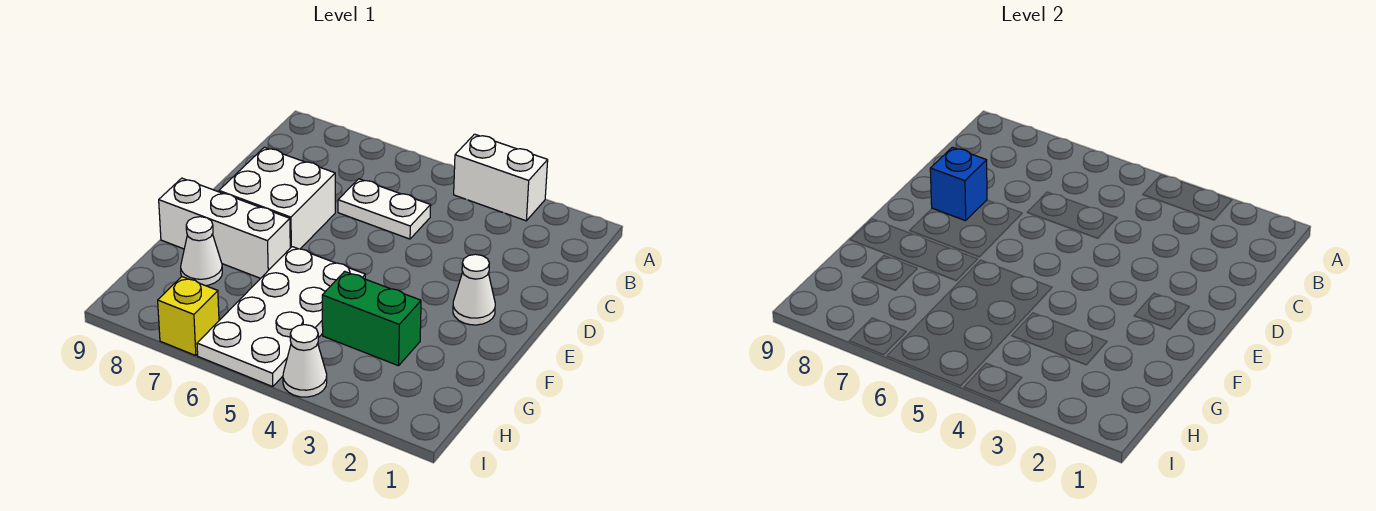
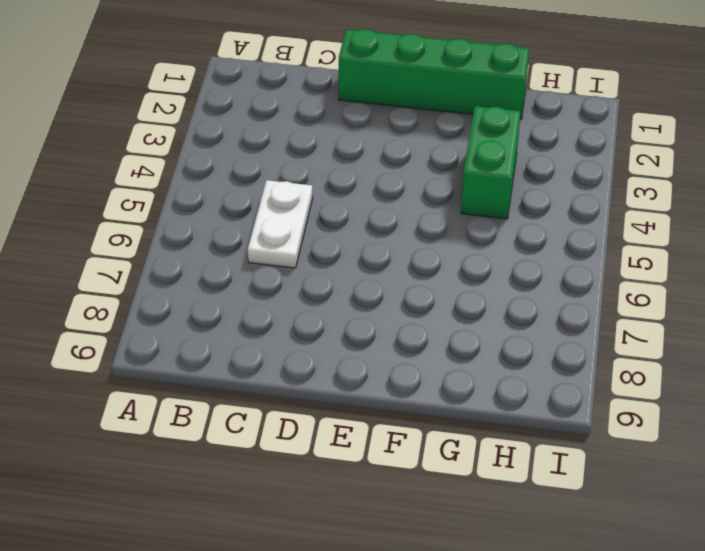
green 1x4 brick [339,29,530,119] -> none
none -> white 1x2 brick [454,134,548,221]
none -> white 2x2 brick [219,147,335,249]

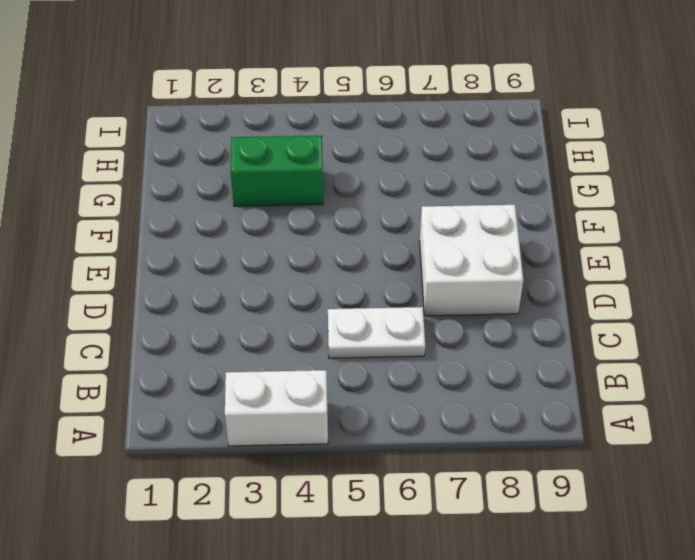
none -> white 1x1 cone [453,254,495,325]
none -> white 2x4 plate [197,247,365,387]

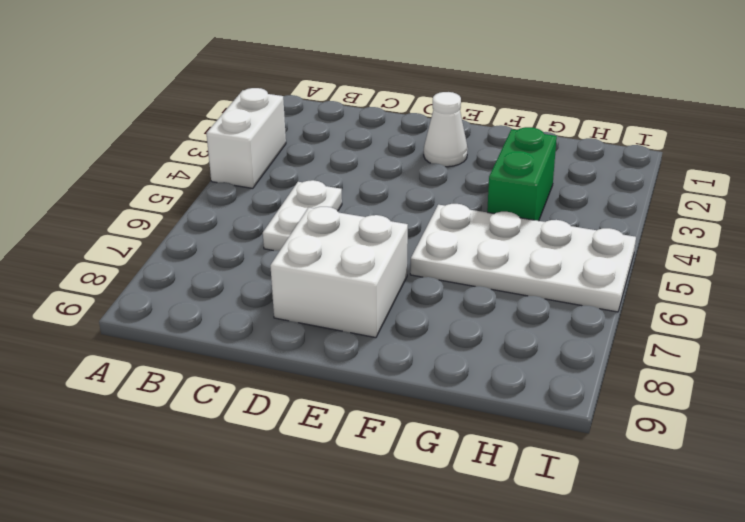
none -> white 1x3 brick [159,178,290,278]
none -> white 1x1 cone [181,217,222,286]

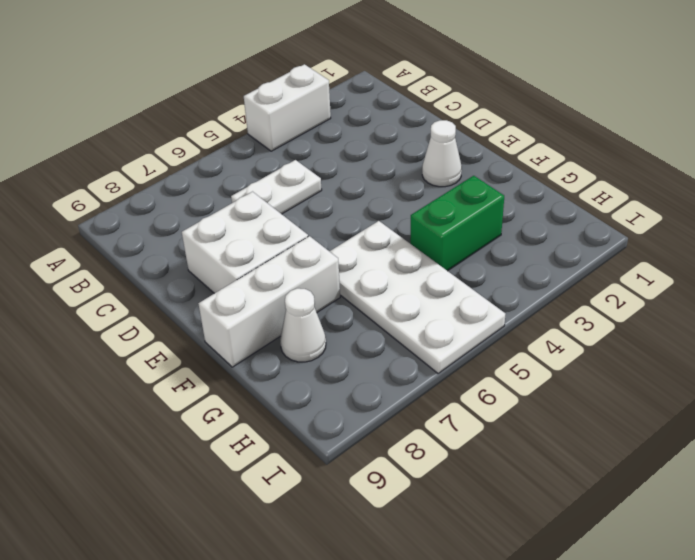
none -> white 1x1 cone [283,325,327,397]
none -> yellow 1x1 brick [158,277,219,356]

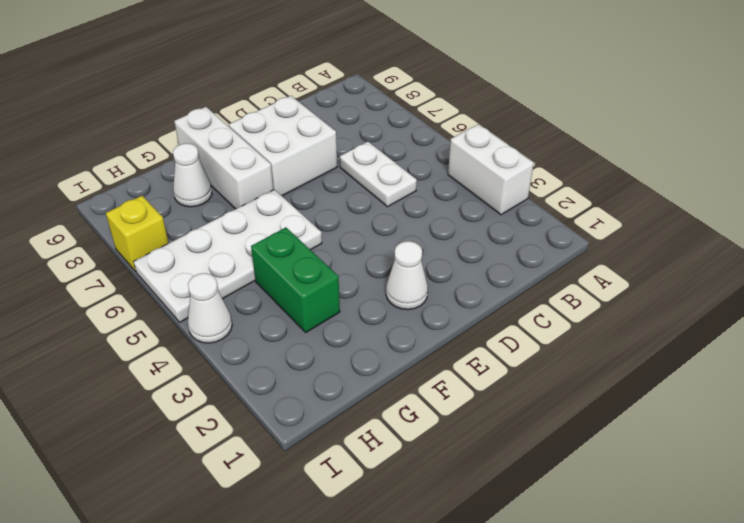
none -> blue 1x1 brick [930,147,987,221]

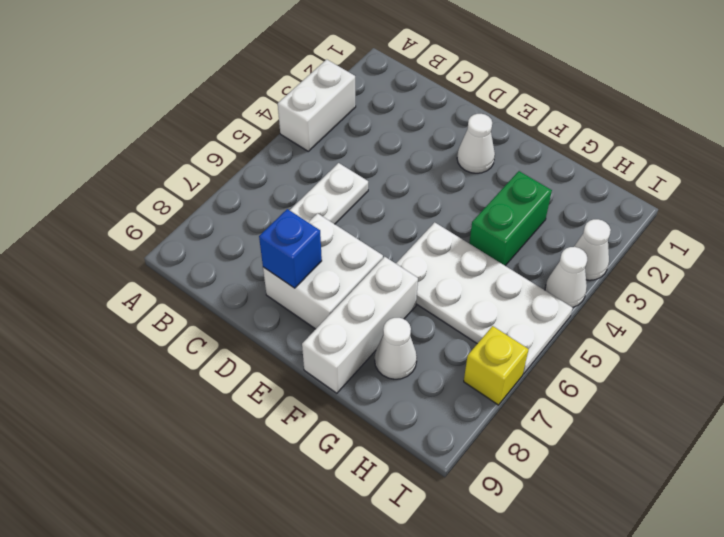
white 1x1 cone [574,219,611,280] -> none

